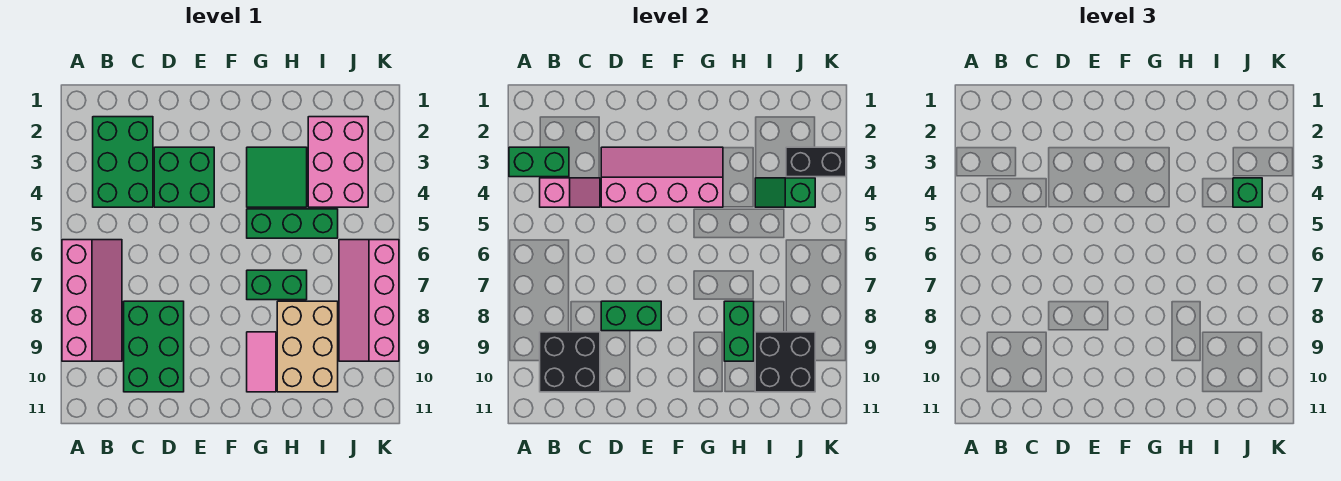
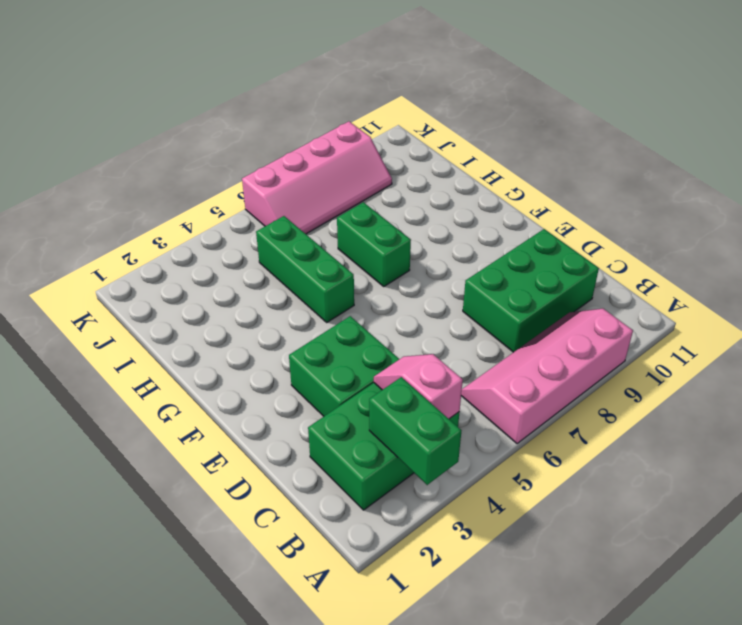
none -> green 2x2 tile [247,147,307,207]
none -> pink 1x2 tile [247,332,276,392]
none -> tan 2x3 brick [277,301,338,392]

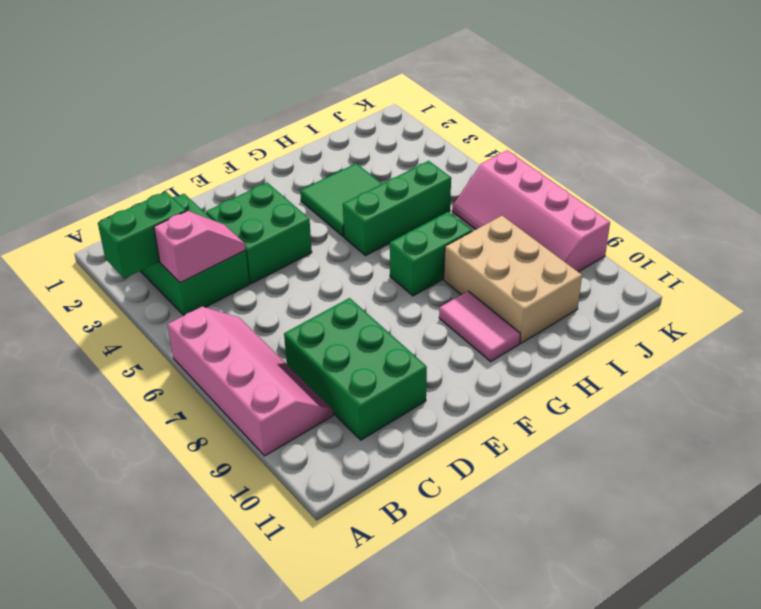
none -> pink 2x3 brick [308,117,368,207]
none -> black 2x2 brick [540,332,600,392]
none -> pink 2x4 slope [601,147,723,207]

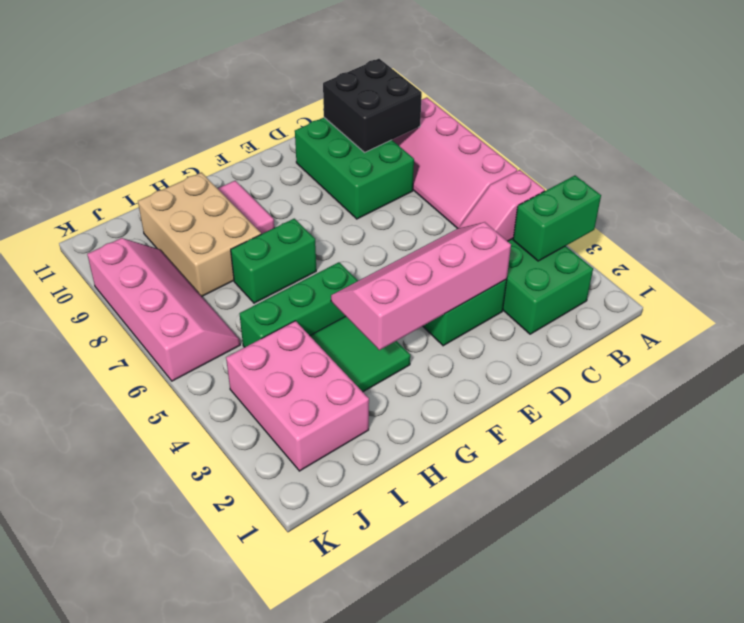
pink 2x4 slope [331,222,511,350] -> pink 2x4 slope turned to [601,147,723,207]
none -> green 1x2 brick [601,301,661,331]
none -> green 1x2 brick [724,301,754,361]
none -> green 1x2 slope [755,178,815,207]

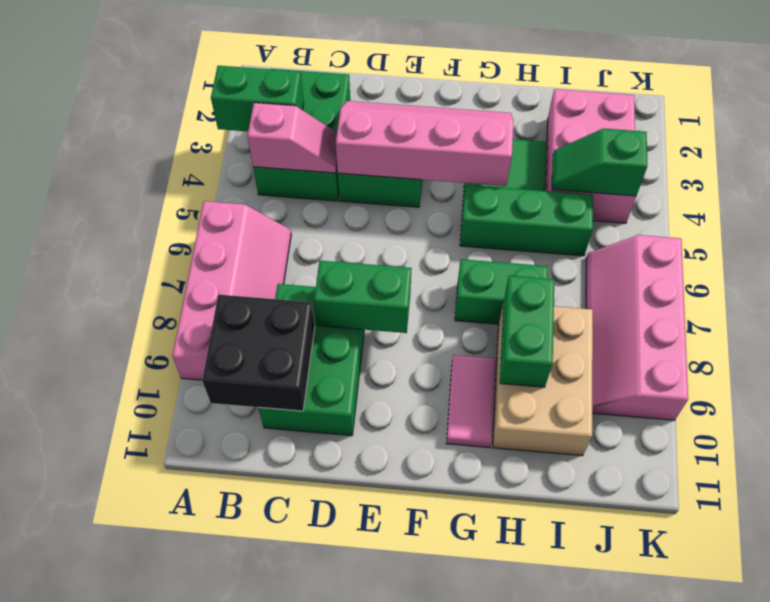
none -> black 2x2 brick [755,332,815,392]
none -> black 1x2 brick [786,147,846,177]
none -> green 1x1 brick [1233,178,1262,207]

